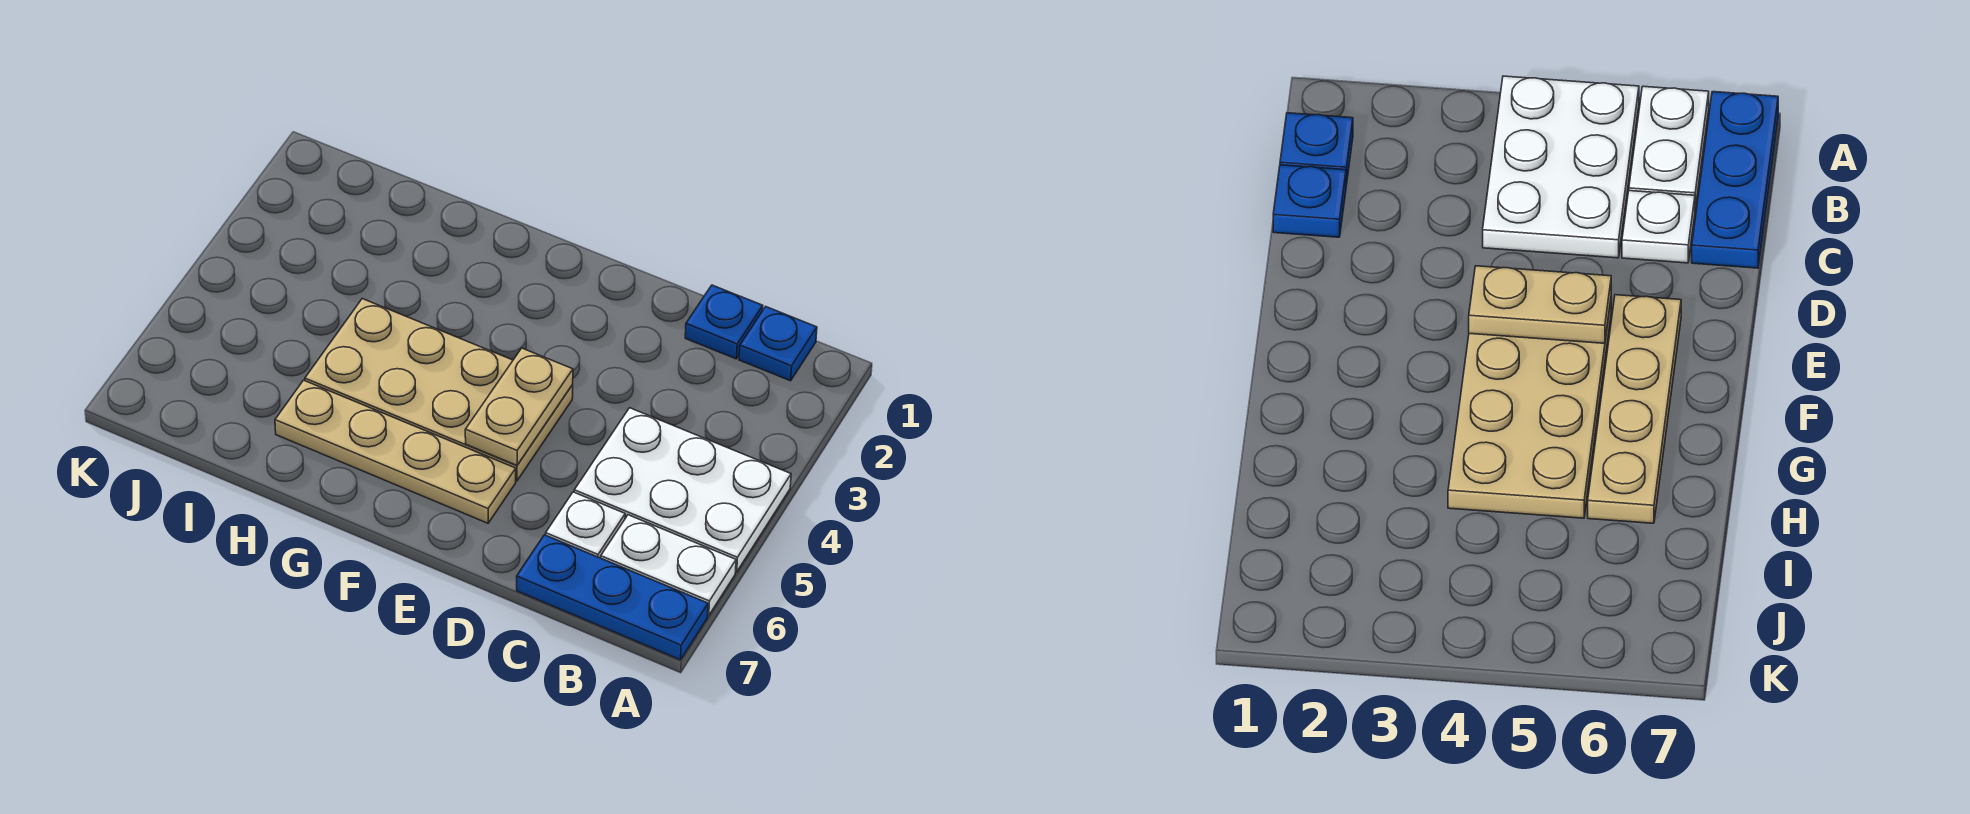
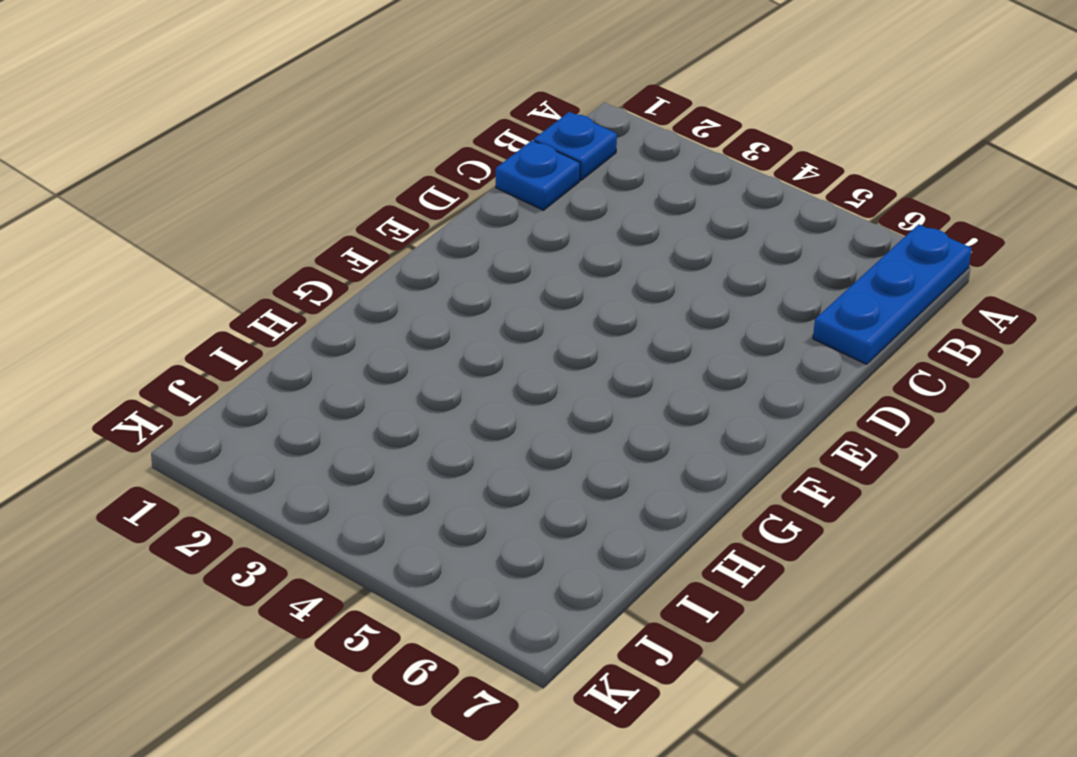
none -> white 2x3 plate [574,408,791,572]
none -> white 1x2 plate [601,515,736,616]

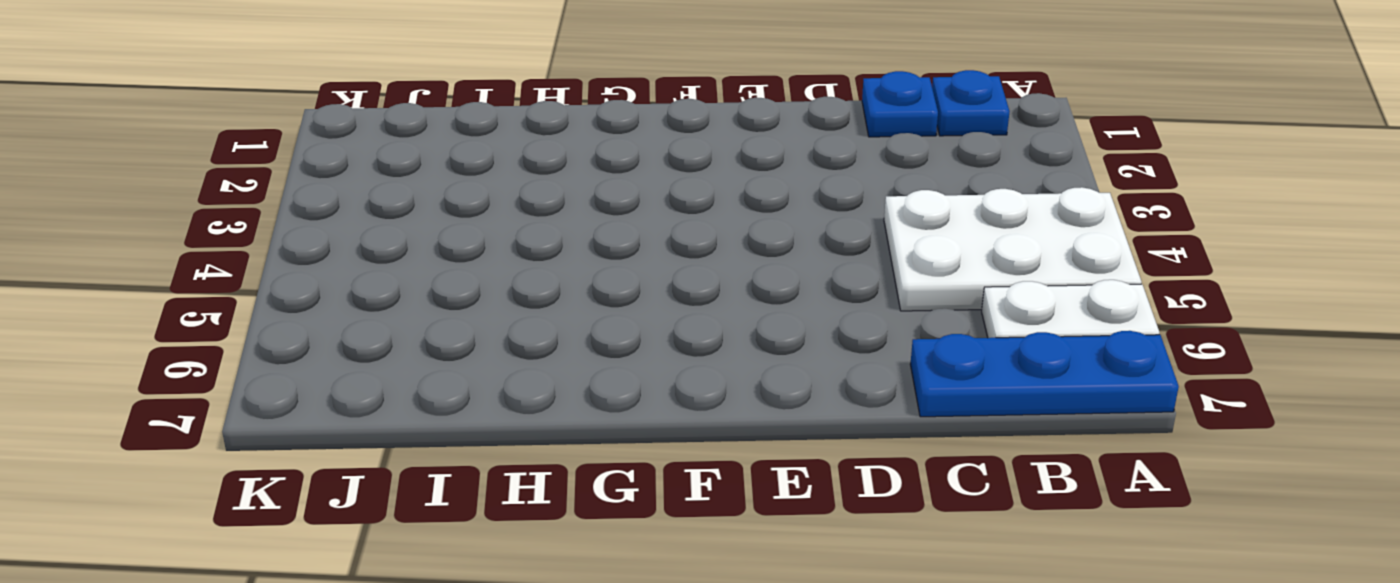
none -> white 1x1 plate [546,492,625,558]
none -> tan 2x4 plate [305,299,573,481]

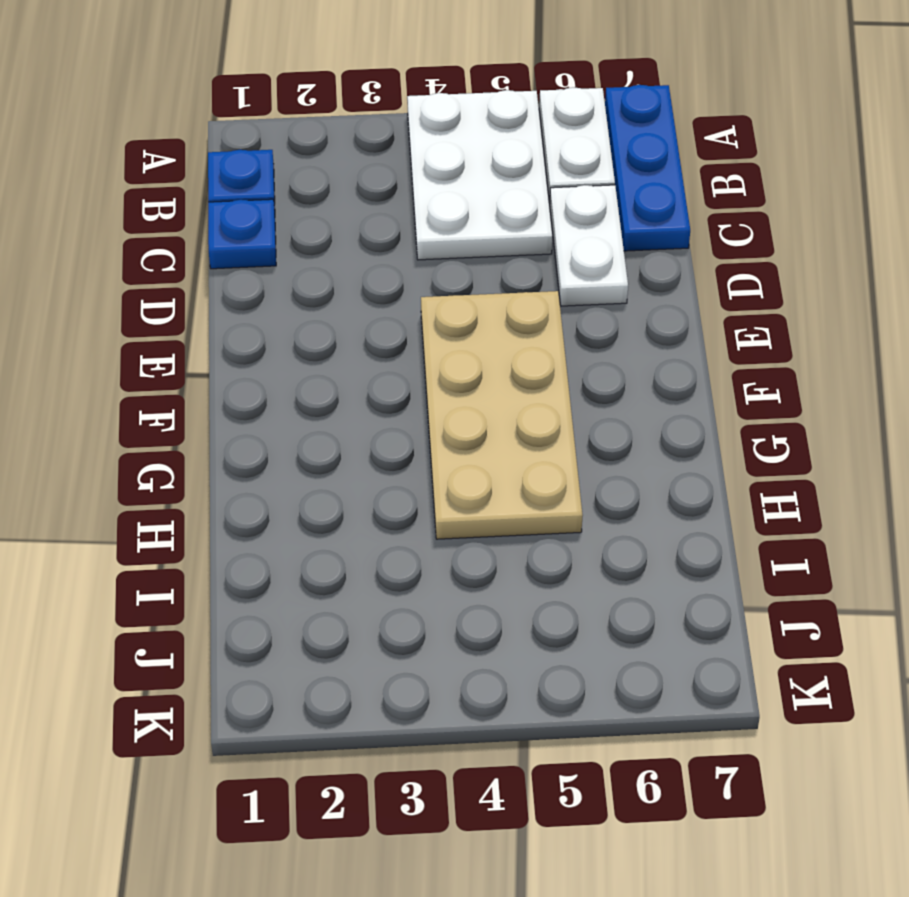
white 1x2 plate [550,185,628,306] -> white 1x1 plate [546,492,625,558]
none -> tan 1x4 plate [275,380,516,523]
none -> tan 1x2 plate [465,348,573,465]

